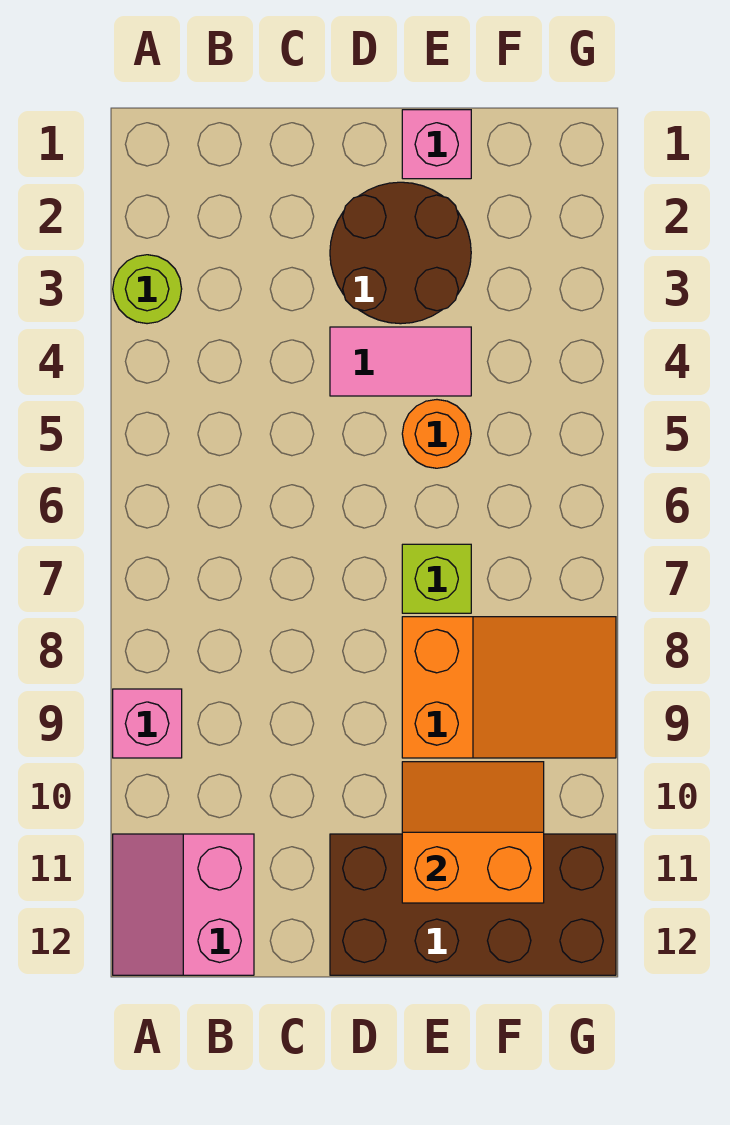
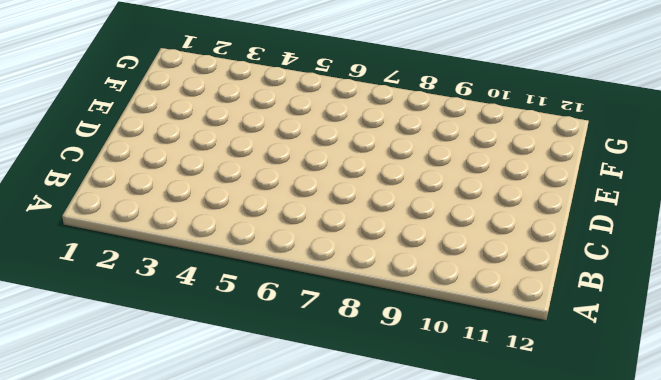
none -> lime 1x1 round brick [113,255,182,324]
none -> pink 1x1 brick [113,689,182,758]

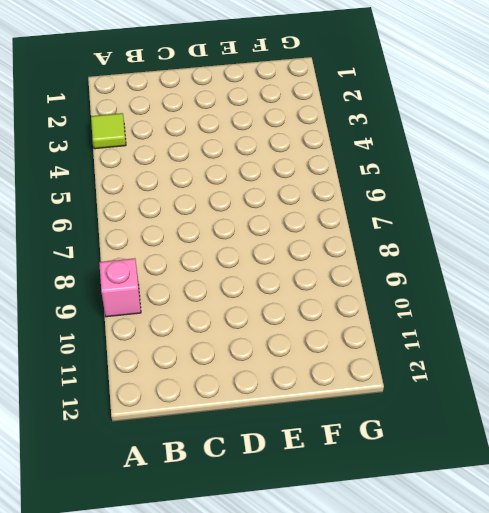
lime 1x1 tile [91,113,126,149] -> lime 1x1 round brick [113,255,182,324]
none -> pink 2x2 slope [113,834,254,975]
none -> brown 2x2 round brick [330,182,471,324]

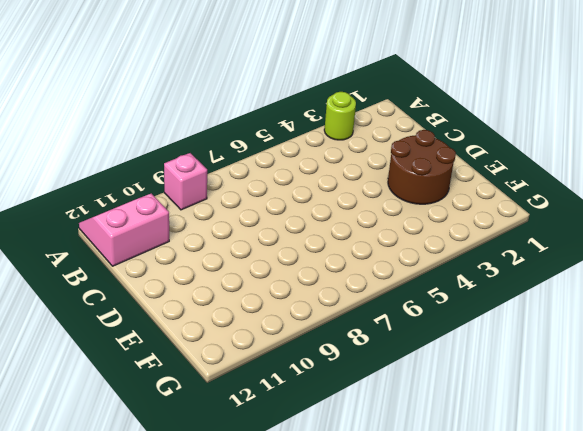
none -> pink 1x2 tile [330,327,471,396]
none -> brown 2x4 brick [330,834,616,975]

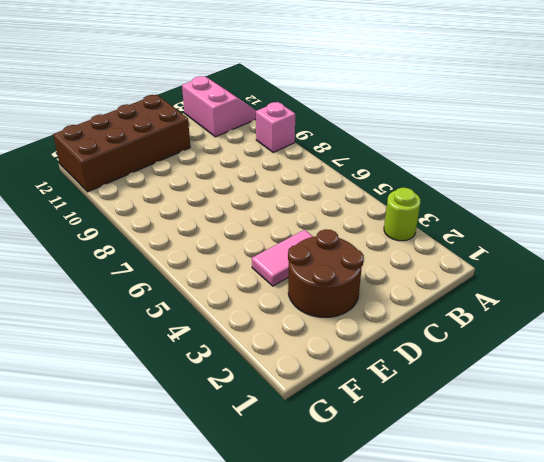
none -> pink 1x1 brick [402,110,471,179]
none -> orange 1x1 round brick [402,400,471,468]

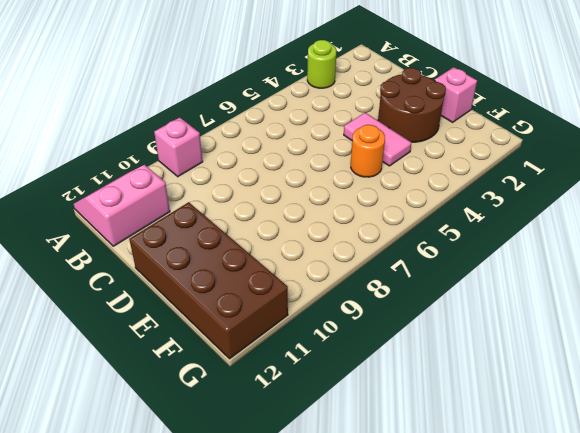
none -> lime 1x1 brick [402,544,471,613]
none -> orange 2x3 slope [402,617,616,758]

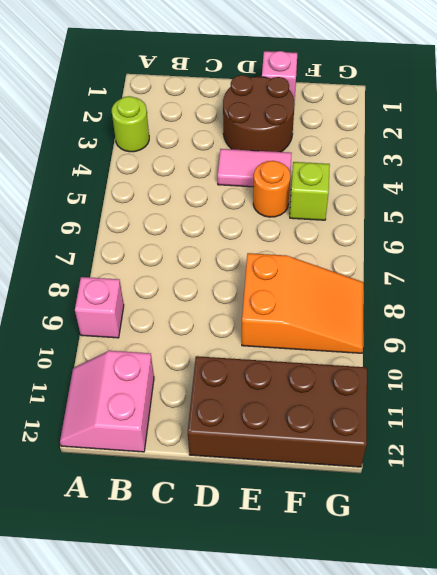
lime 1x1 brick [290,162,330,220] -> lime 1x1 brick moved to [402,544,471,613]
none -> orange 2x2 slope [402,762,544,903]

